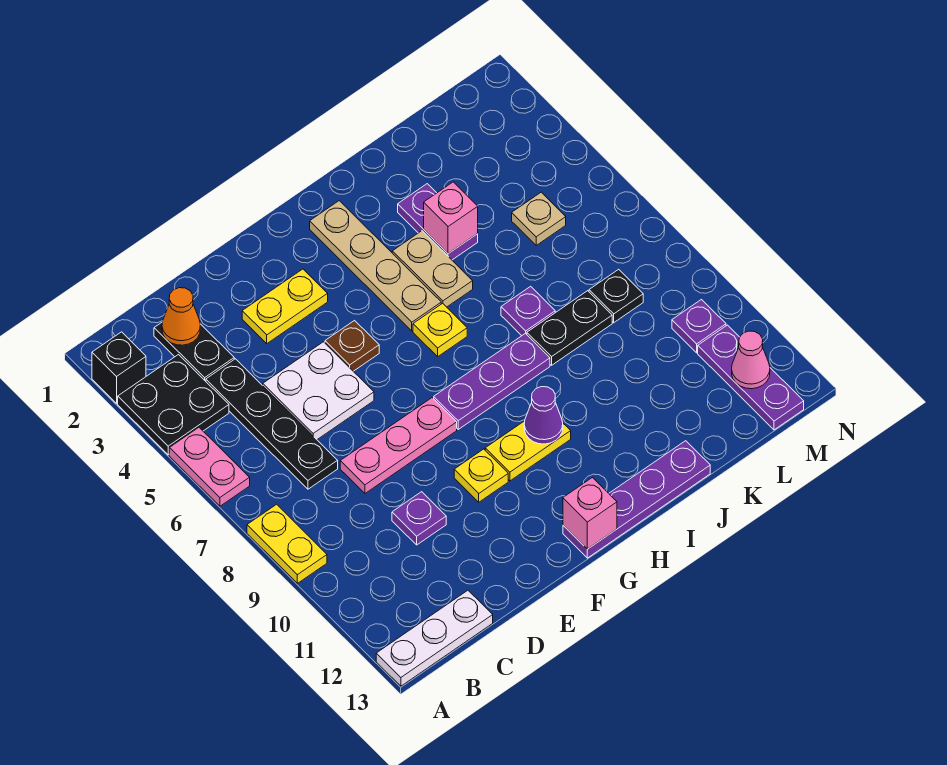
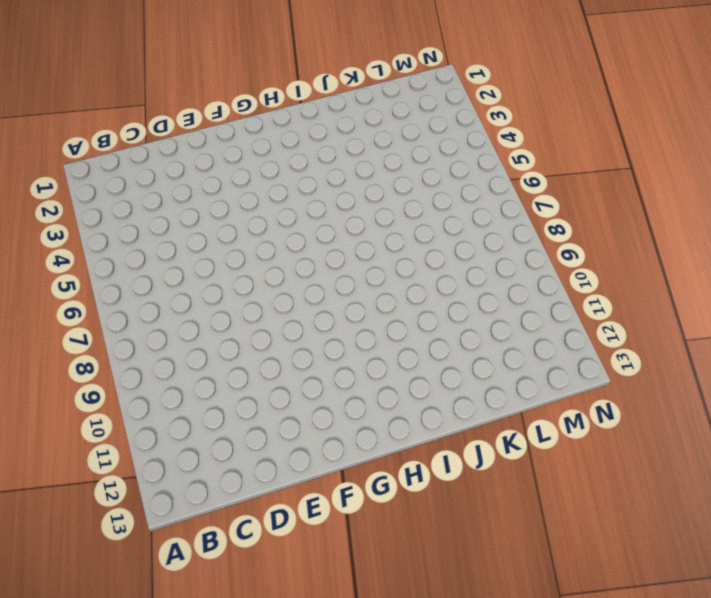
none -> black 1x1 brick [92,332,146,403]
none -> black 2x2 plate [118,355,229,455]
none -> pink 1x2 plate [169,428,250,506]
none -> yellow 1x2 plate [247,504,327,583]

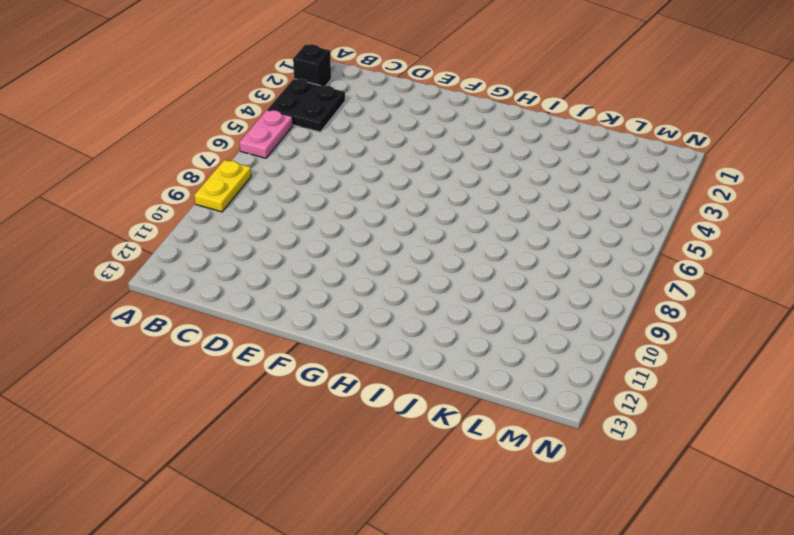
none -> white 1x3 plate [376,590,493,686]
none -> black 1x2 plate [154,323,234,381]
none -> black 1x4 plate [206,359,338,489]
none -> white 2x2 plate [263,342,374,439]

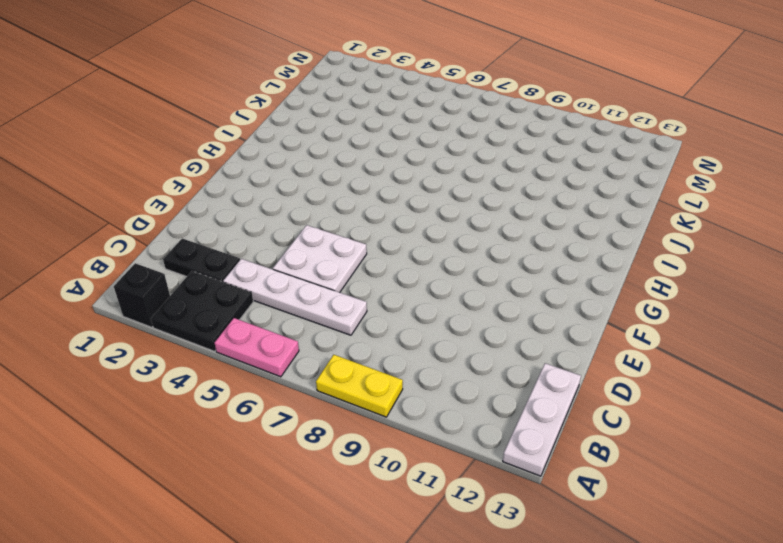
white 1x4 plate [223,259,367,335] -> black 1x4 plate [206,359,338,489]
none -> pink 1x3 plate [340,398,457,493]
none -> purple 1x1 plate [392,492,446,545]
none -> yellow 1x2 plate [242,269,328,344]
none -> brown 1x1 plate [325,321,379,371]

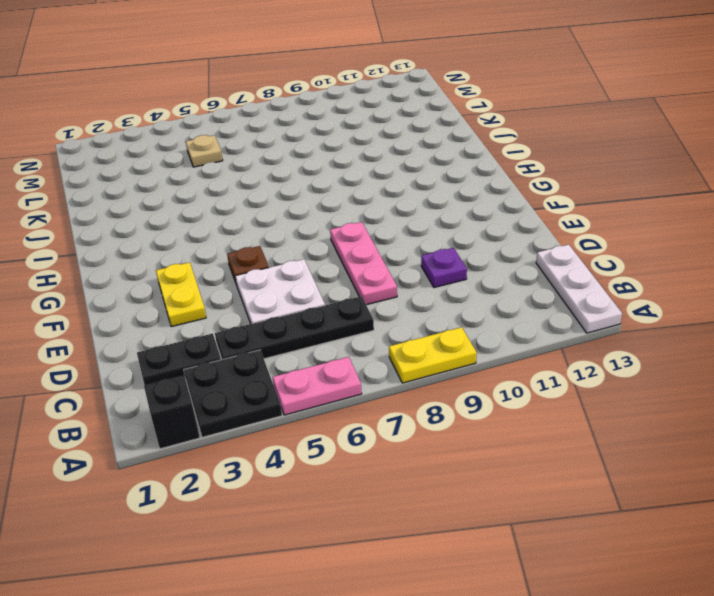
none -> yellow 1x1 plate [454,449,508,502]
none -> purple 1x3 plate [434,333,550,429]
none -> yellow 1x2 plate [485,421,571,481]
none -> purple 1x4 plate [563,441,710,558]

